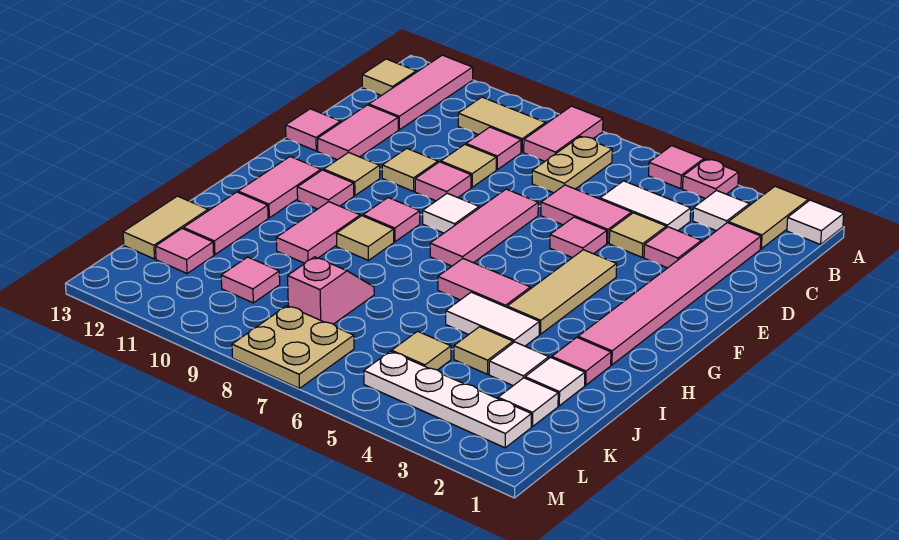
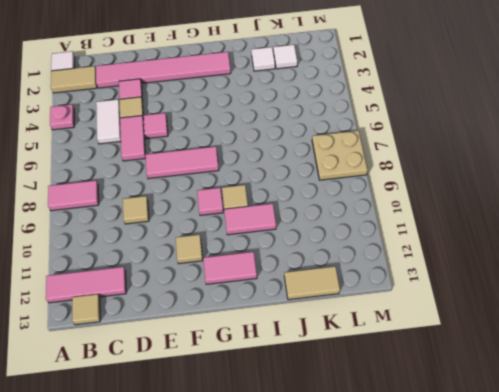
none -> pink 1x1 tile [649,146,704,189]
none -> white 1x1 tile [693,191,750,231]
none -> tan 1x2 plate [532,136,612,193]
none -> tan 1x2 tile [458,97,546,152]

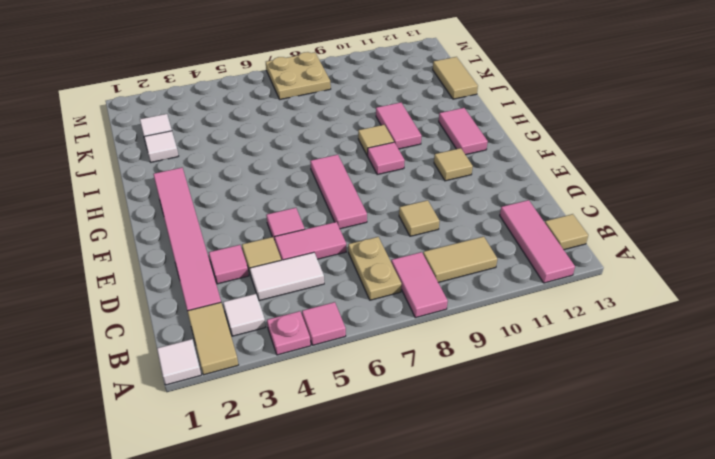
none -> pink 1x1 tile [466,127,521,170]
none -> pink 1x2 tile [318,105,398,160]
none -> pink 1x1 tile [415,162,471,201]
none -> tan 1x1 tile [382,148,438,191]

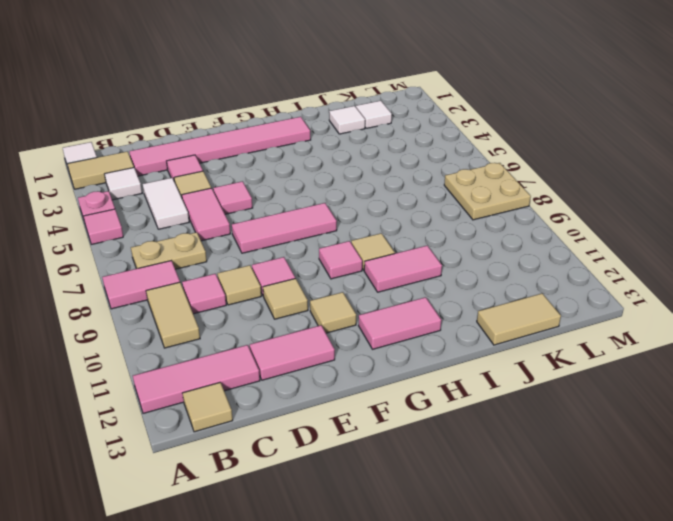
none -> pink 1x1 tile [286,109,341,151]
none -> tan 1x3 tile [507,250,617,334]
none -> white 1x1 tile [423,193,479,233]
none -> pink 1x1 tile [297,170,354,209]

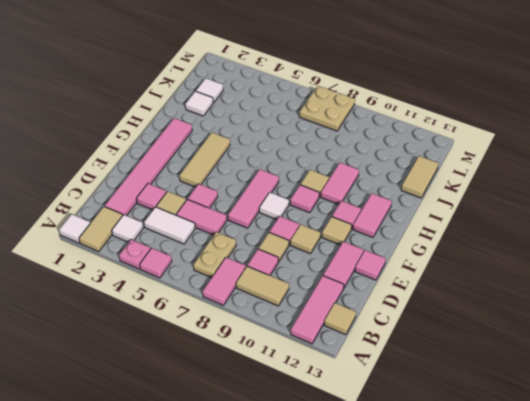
none -> pink 1x2 tile [438,259,530,307]
none -> pink 1x1 tile [552,338,611,385]
none -> white 1x2 tile [446,292,539,346]
none -> pink 1x2 tile [183,192,268,255]

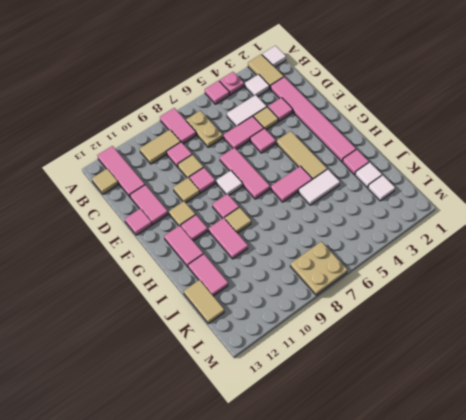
none -> white 1x1 tile [489,342,549,386]
none -> tan 1x1 tile [454,327,513,374]
none -> pink 1x2 slope [288,257,374,324]
none -> tan 1x1 tile [392,331,451,370]

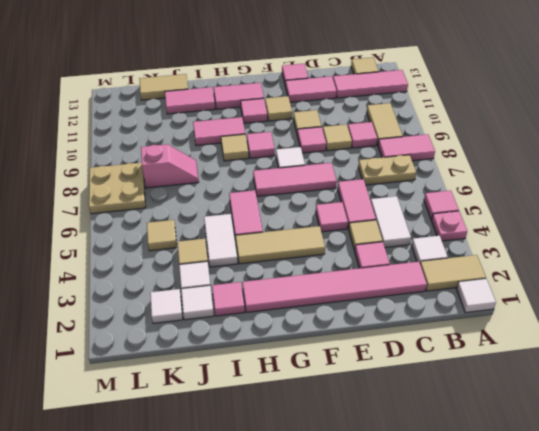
none -> pink 1x1 tile [221,257,280,303]
none -> pink 1x1 tile [156,229,214,273]
none -> white 1x4 plate [364,351,531,448]

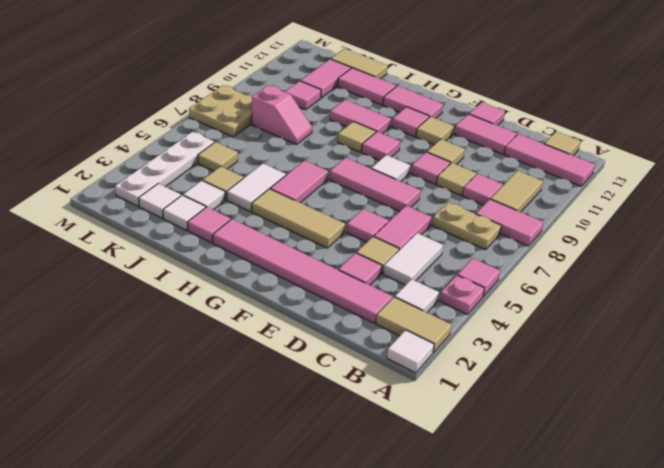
pink 1x2 tile [301,59,351,98] -> pink 1x1 tile [156,229,214,273]

